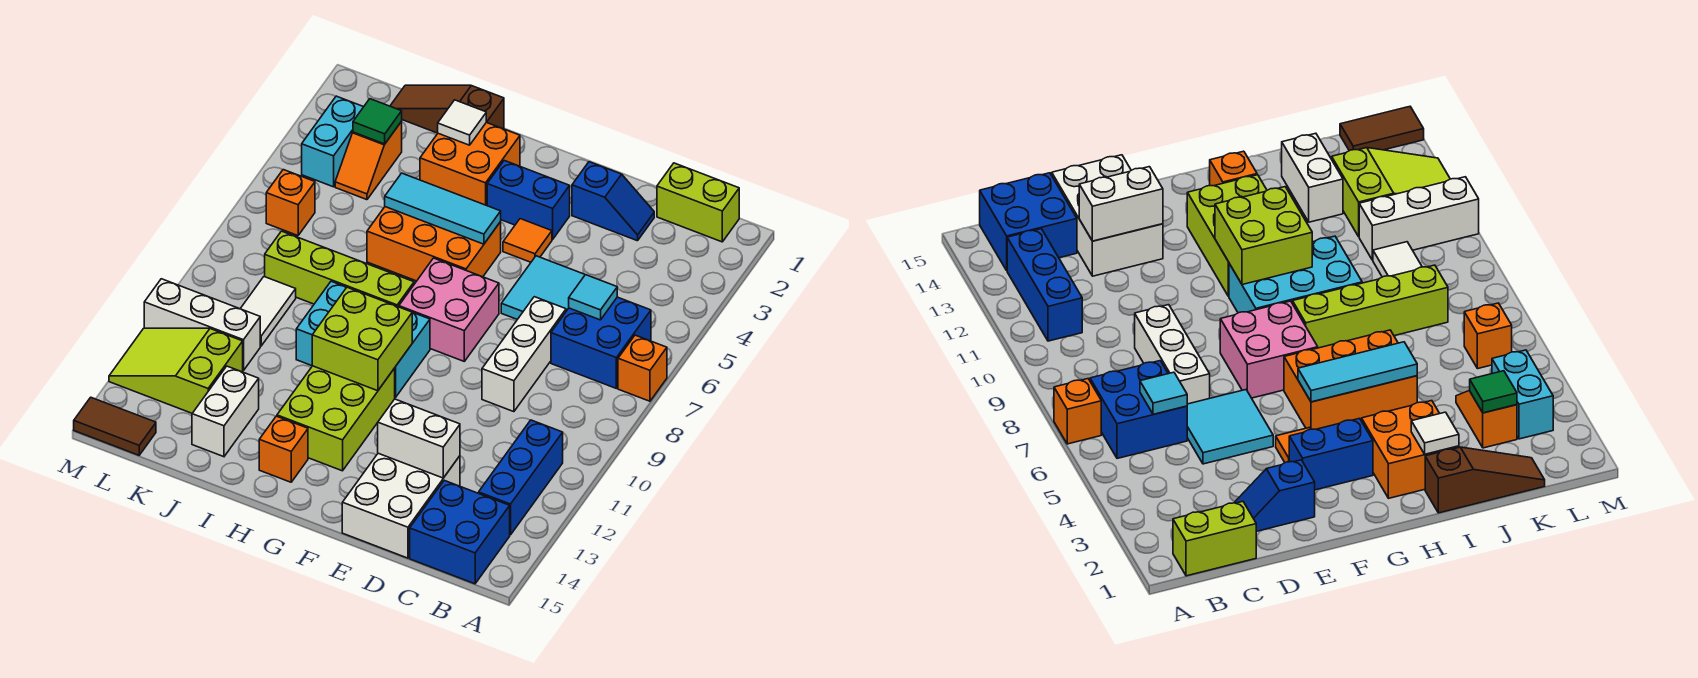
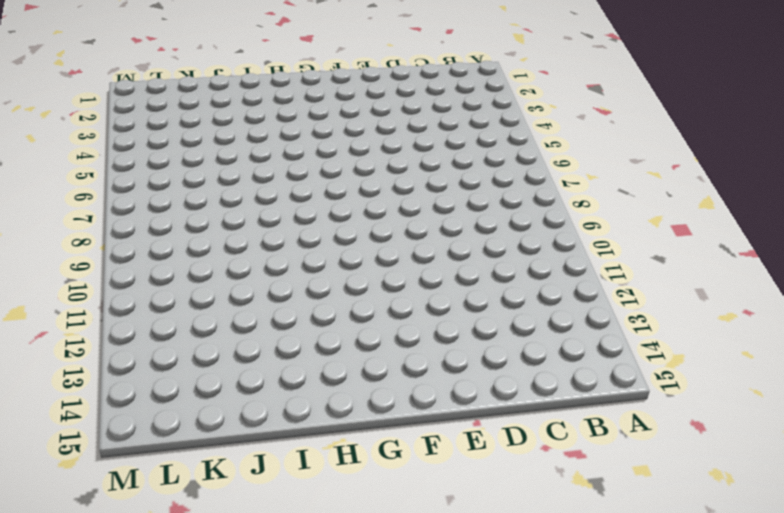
none -> orange 1x1 brick [618,335,667,401]
none -> lime 1x2 brick [657,163,739,242]
none -> blue 2x2 brick [551,297,651,388]
none -> blue 1x3 brick [479,420,563,535]

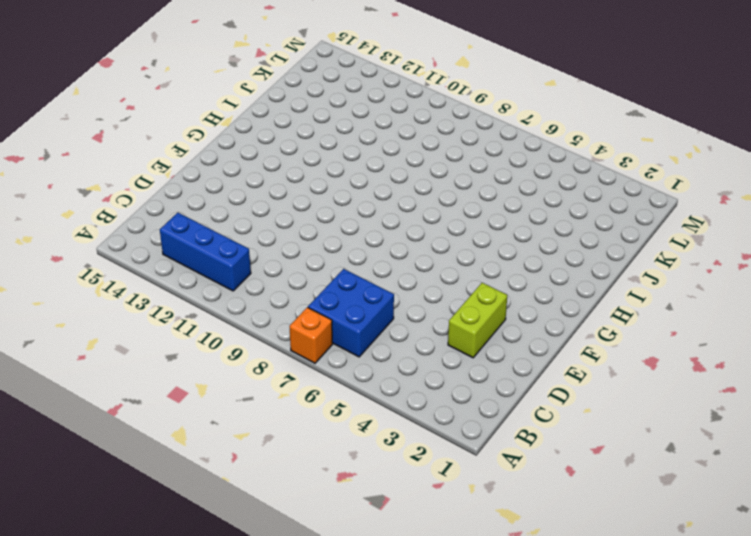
lime 1x2 brick [448,283,507,358] -> lime 1x2 brick moved to [657,163,739,242]
none -> blue 2x2 brick [410,480,510,584]
none -> blue 1x2 slope [572,162,654,241]
none -> cyan 2x2 tile [501,256,585,320]
none -> white 1x3 brick [482,297,566,412]

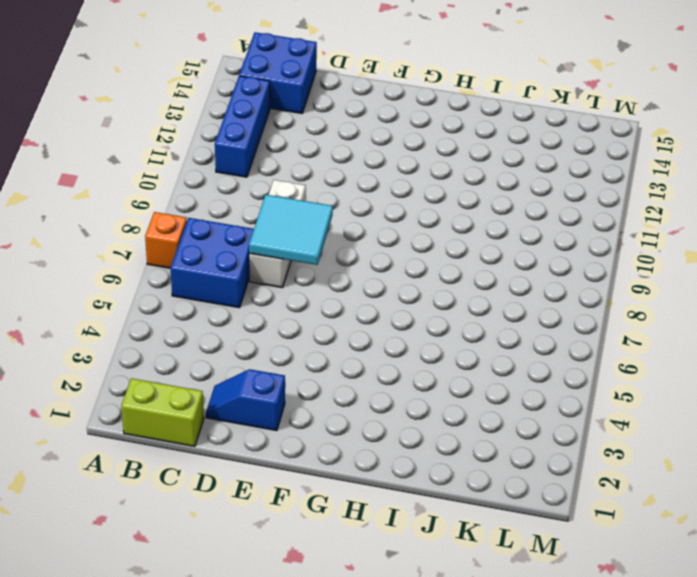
cyan 2x2 tile [249,195,333,265] -> cyan 2x2 tile moved to [501,256,585,320]
none -> white 2x3 brick [342,453,460,558]
none -> blue 1x2 brick [487,161,570,239]
none -> orange 1x1 tile [503,219,552,262]
none -> pink 2x2 brick [399,258,499,361]

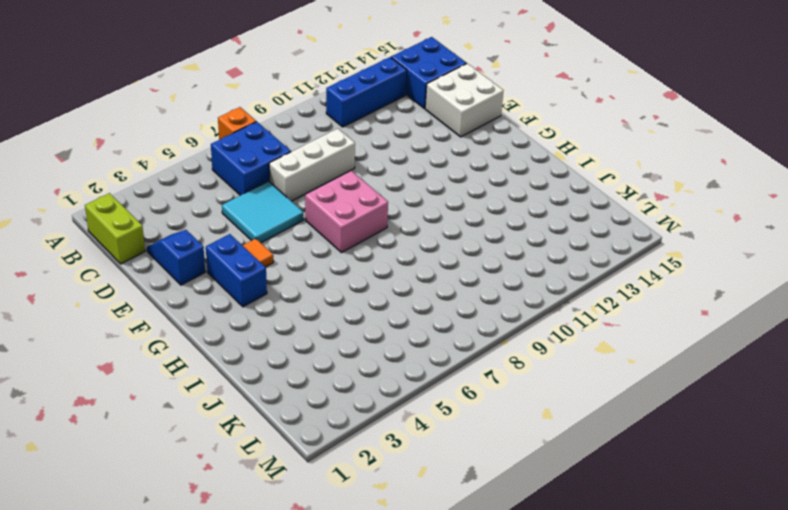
white 2x2 brick [425,63,504,137] -> white 2x3 brick [342,453,460,558]
none -> orange 2x3 brick [367,207,501,281]
none -> cyan 2x3 brick [296,281,430,398]
none -> lime 2x3 brick [277,366,395,471]
none -> orange 2x2 brick [420,122,520,206]

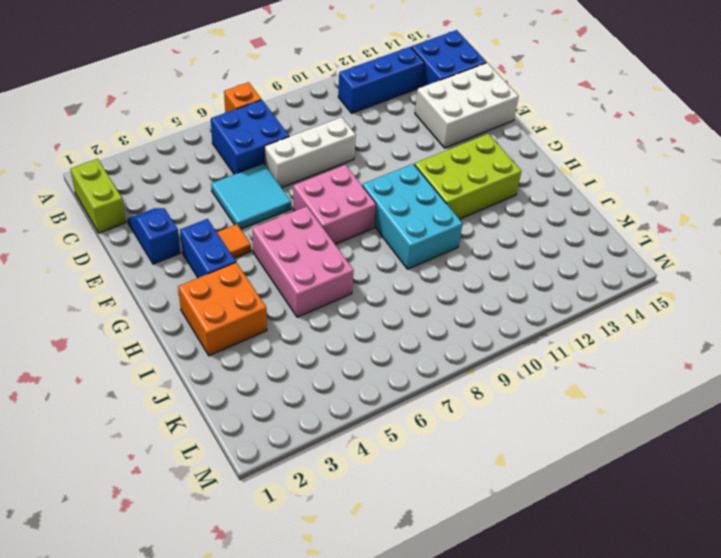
pink 2x3 brick [252,206,354,317] -> orange 2x3 brick [367,207,501,281]
none -> lime 1x4 brick [265,231,414,307]
none -> orange 1x1 brick [259,416,308,482]
none -> brown 1x3 slope [390,85,504,133]
none -> white 1x2 brick [192,366,259,457]

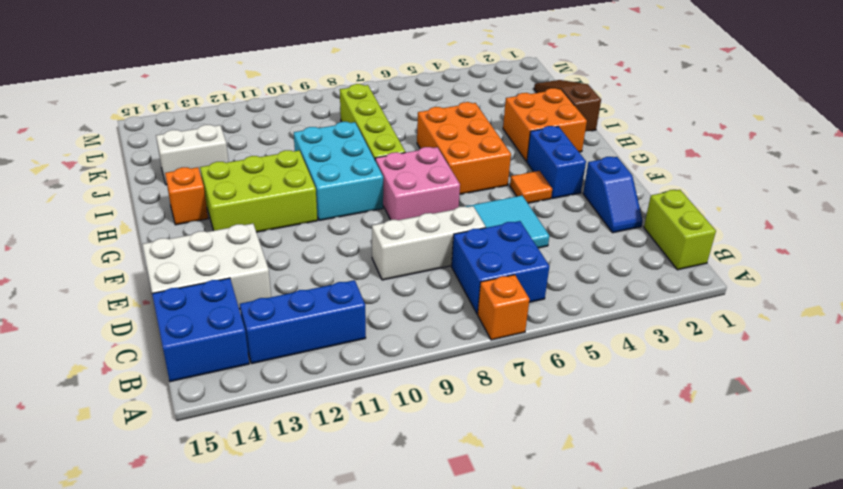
none -> orange 1x2 slope [335,121,402,200]
none -> white 1x2 tile [240,277,296,346]
none -> white 1x3 brick [144,279,260,371]
none -> lime 2x3 slope [109,328,243,413]

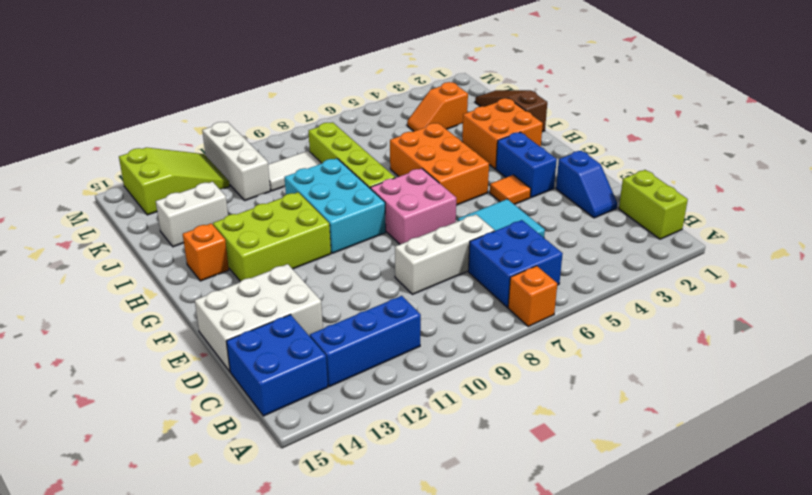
lime 2x3 slope [119,148,230,215] -> lime 2x3 slope turned to [109,328,243,413]
none -> cyan 1x2 brick [302,96,363,187]
none -> orange 1x1 brick [266,170,315,236]
none -> brown 1x2 tile [74,397,156,455]
none -> cyan 1x1 tile [569,275,617,320]

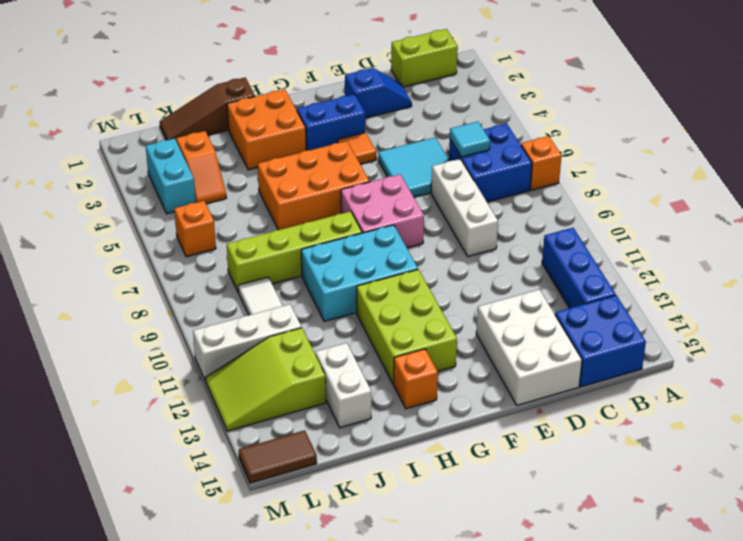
none -> white 1x2 brick [378,399,460,478]
none -> cyan 1x3 tile [385,173,501,244]
none -> lime 2x2 brick [312,287,412,391]
none -> white 1x1 tile [438,100,486,145]

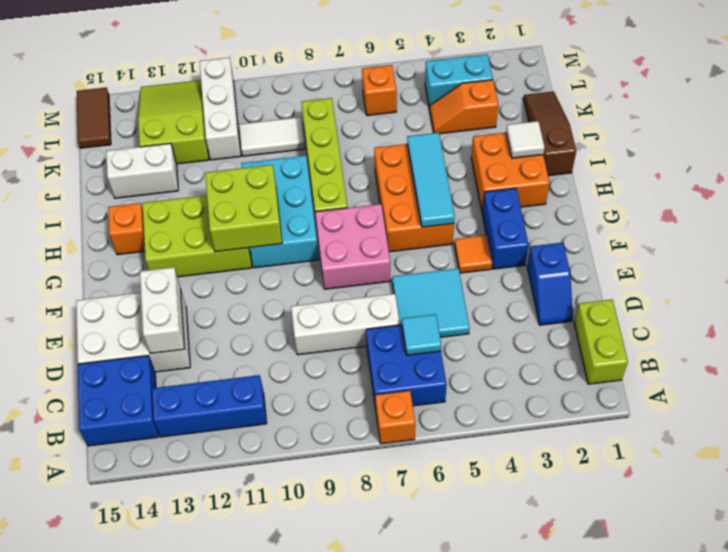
none -> green 1x1 tile [353,99,402,144]

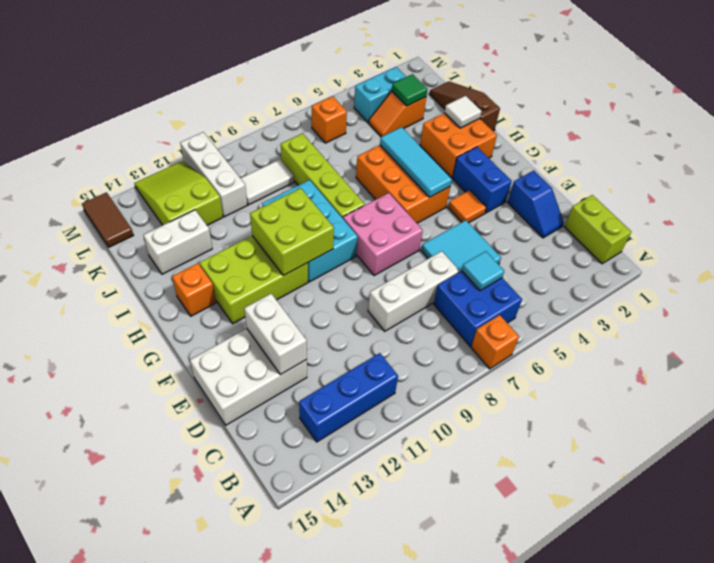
none -> blue 2x2 brick [410,480,510,584]

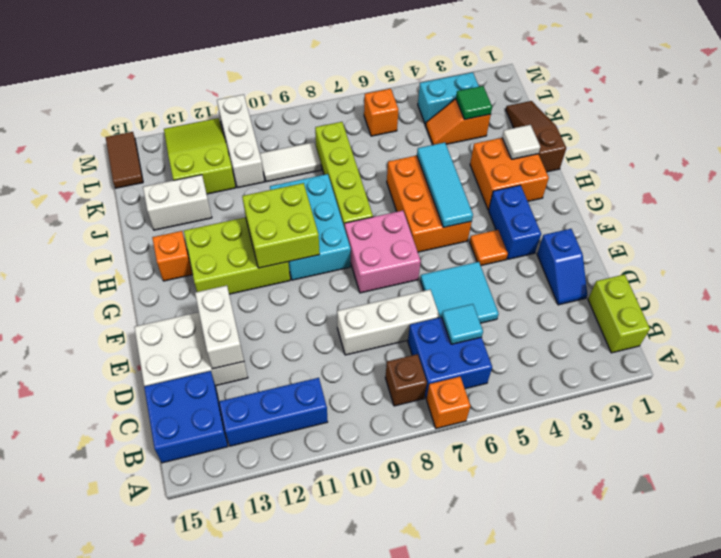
brown 1x1 brick [385,354,427,406] -> none

